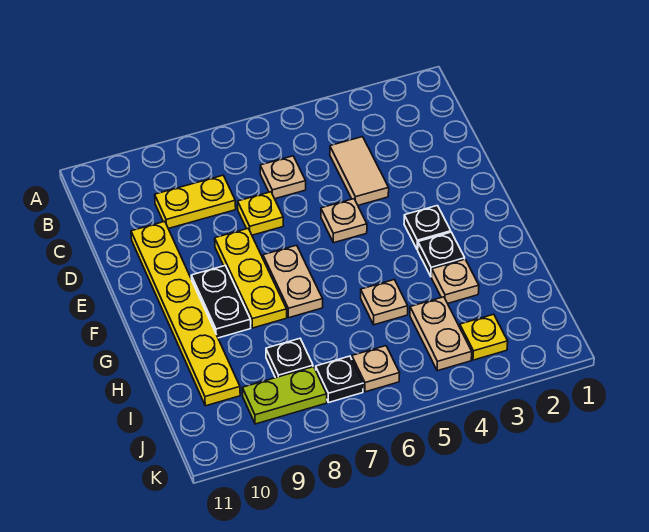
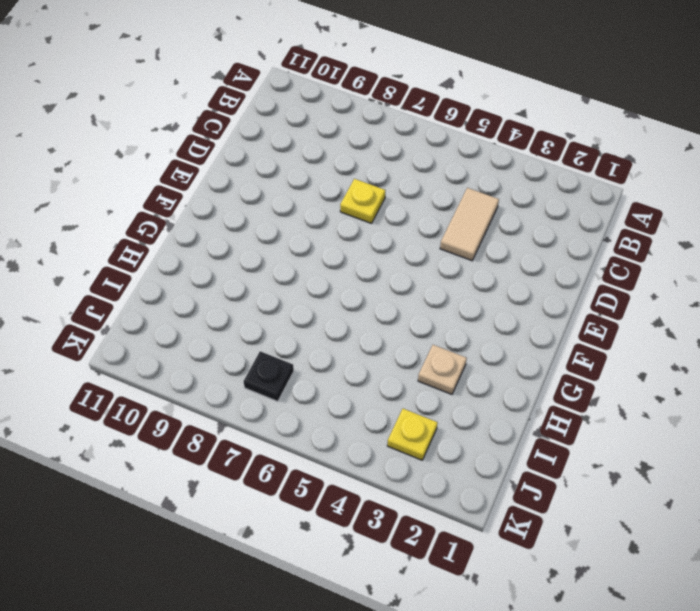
none -> tan 1x1 plate [260,156,306,199]
none -> yellow 1x2 plate [155,175,236,229]
none -> yellow 1x6 plate [131,221,240,406]

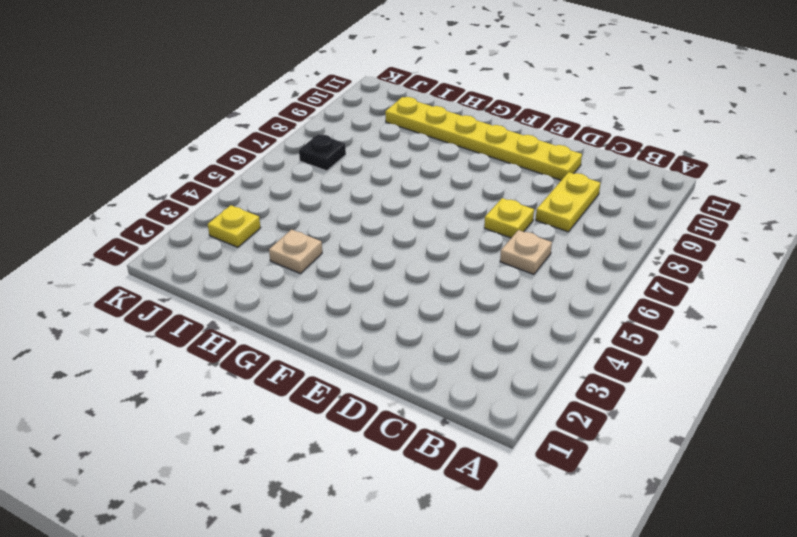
none -> tan 1x2 tile [330,137,389,205]
none -> tan 1x1 plate [321,199,367,243]
none -> yellow 1x3 plate [215,229,287,328]

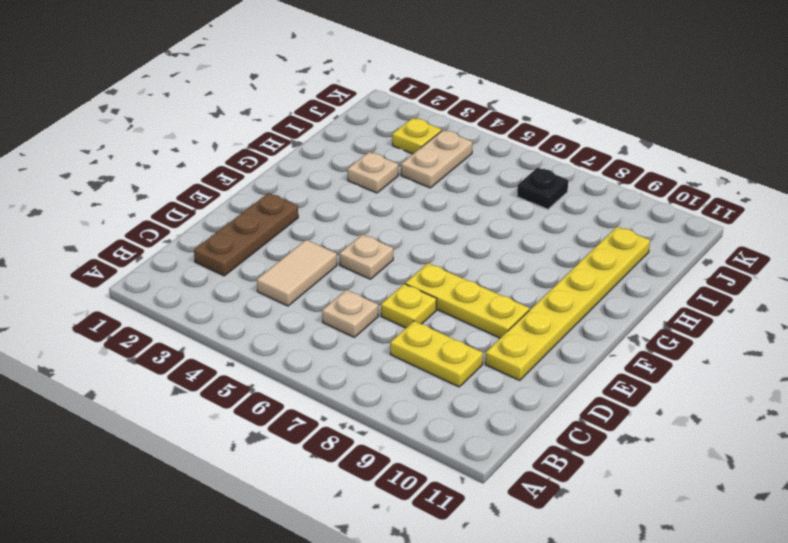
brown 1x3 plate [194,193,298,276] -> none
yellow 1x3 plate [405,263,529,338] -> yellow 1x3 plate turned to [215,229,287,328]
none -> black 1x1 plate [404,206,451,250]
none -> tan 1x2 plate [263,245,323,318]
none -> black 1x2 plate [191,266,251,338]

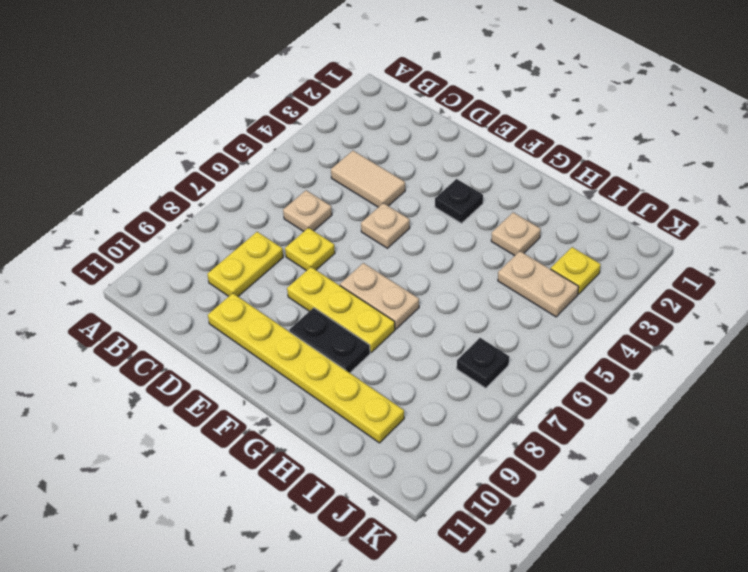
none -> black 1x1 plate [418,232,465,277]
none -> tan 1x1 plate [361,280,408,325]
none -> black 1x1 plate [266,339,313,378]

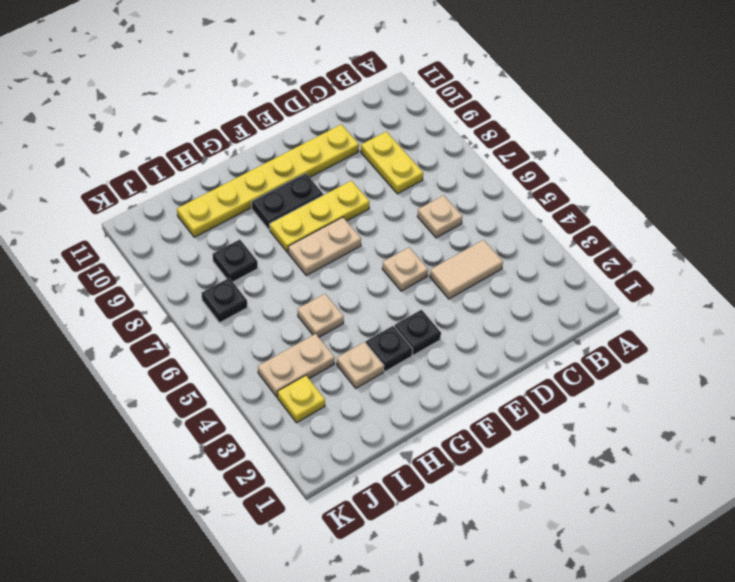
none -> yellow 1x1 plate [238,192,283,235]
none -> tan 1x1 plate [352,346,400,392]
none -> lime 1x2 plate [242,367,327,424]

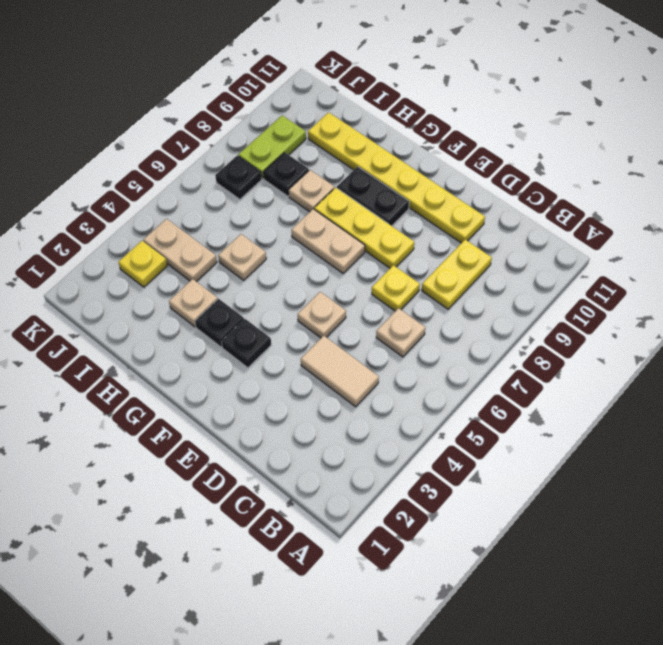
tan 1x1 plate [289,170,335,212] -> tan 1x1 plate moved to [352,346,400,392]

